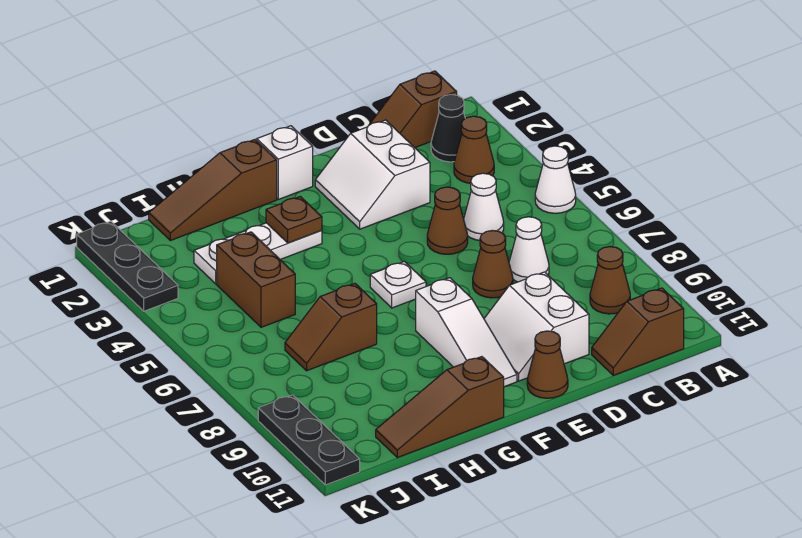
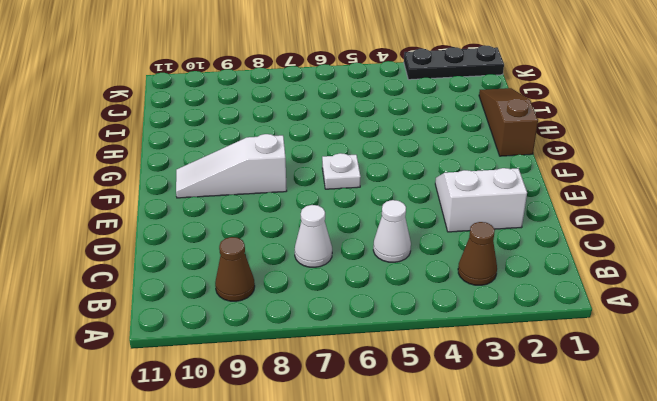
none -> white 1x1 cone [535,146,576,213]
none -> brown 1x2 slope [369,71,457,148]
none -> black 1x1 cone [431,95,465,162]

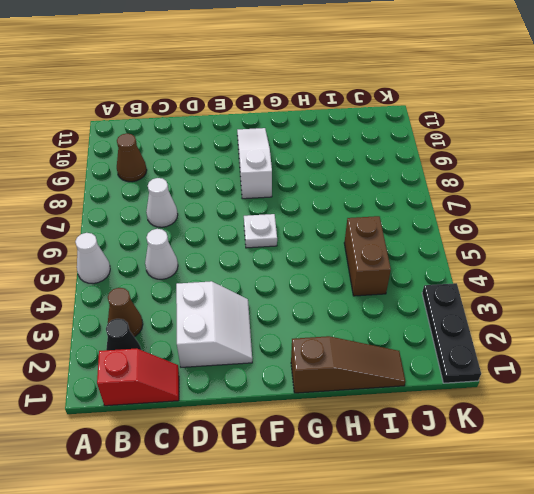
red 1x2 slope [97,348,179,406] -> brown 1x2 slope [369,71,457,148]
none -> brown 1x2 slope [592,288,684,375]
none -> brown 1x1 cone [427,187,468,254]
none -> brown 1x1 cone [473,230,513,298]

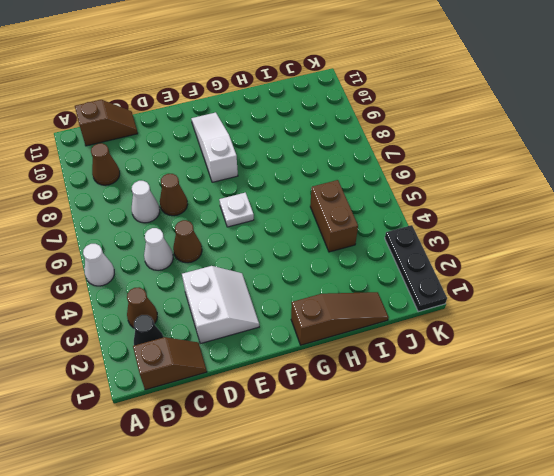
none -> white 2x2 slope [484,272,589,381]
none -> brown 1x1 cone [527,331,568,398]
none -> white 1x1 brick [257,126,313,199]

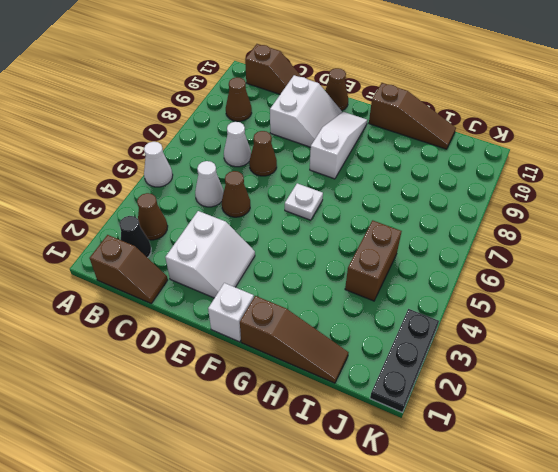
none -> white 1x3 plate [194,223,322,284]
none -> brown 1x2 slope [285,283,377,371]
none -> black 1x3 plate [258,395,360,485]

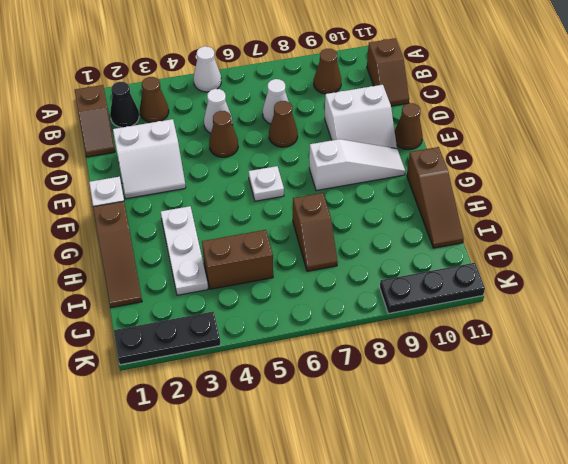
none -> brown 1x1 plate [266,196,322,243]

